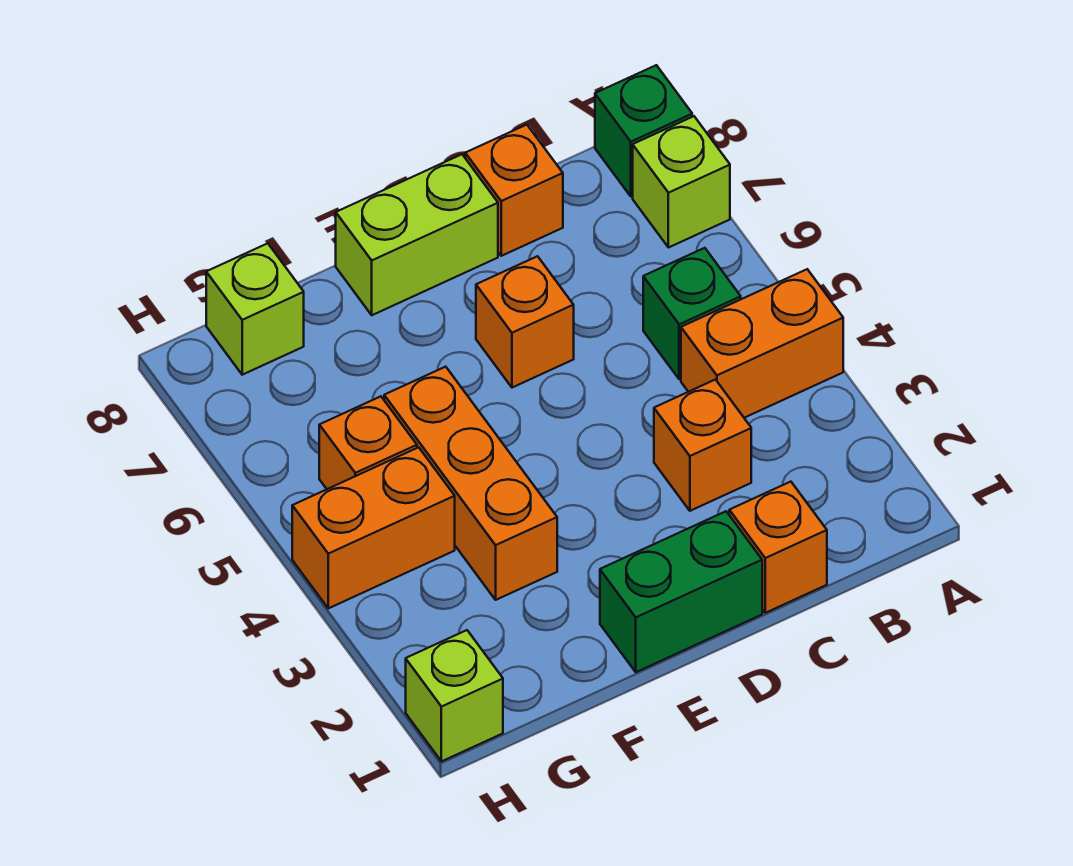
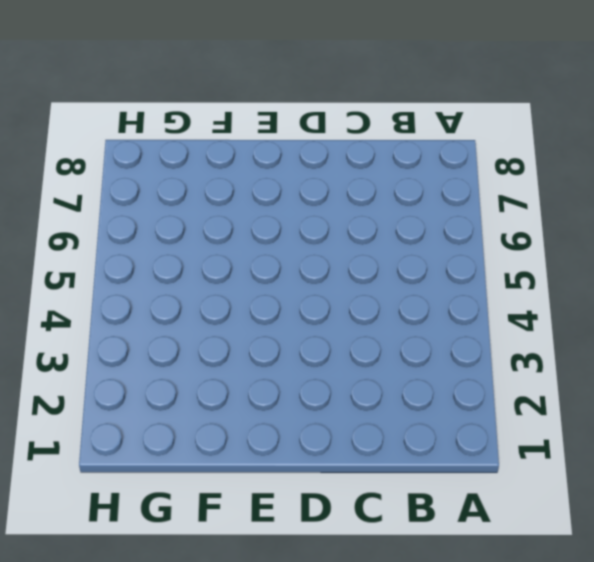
none -> orange 1x2 brick [681,269,843,418]
none -> lime 1x1 brick [633,116,730,248]
none -> green 1x1 brick [595,65,692,196]

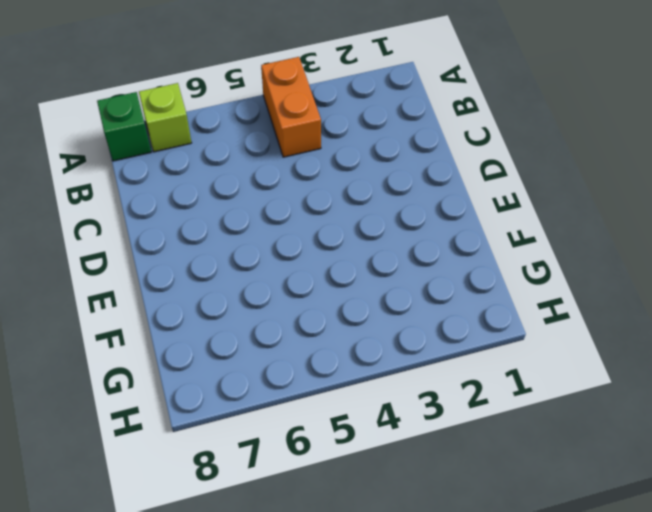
none -> green 1x1 brick [643,248,741,379]
none -> orange 1x1 brick [729,482,827,613]
none -> orange 1x1 brick [654,380,751,511]

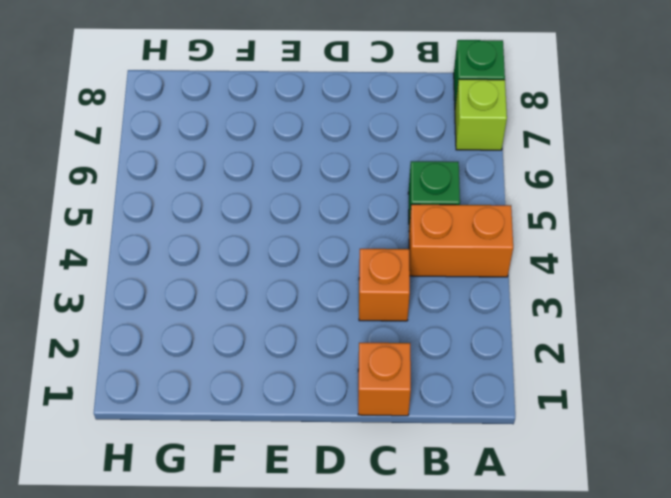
none -> orange 1x1 brick [465,125,563,256]
none -> green 1x2 brick [600,511,762,672]
none -> orange 1x1 brick [476,256,574,388]

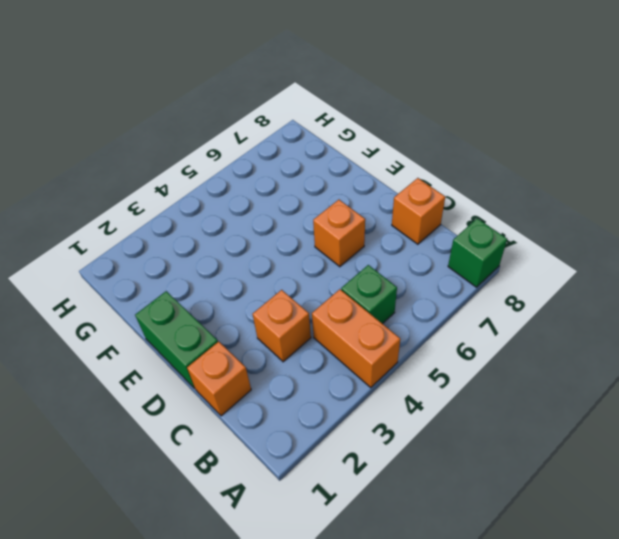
none -> lime 1x1 brick [633,116,730,248]
none -> lime 1x2 brick [336,154,498,315]
none -> orange 1x3 brick [384,367,557,600]

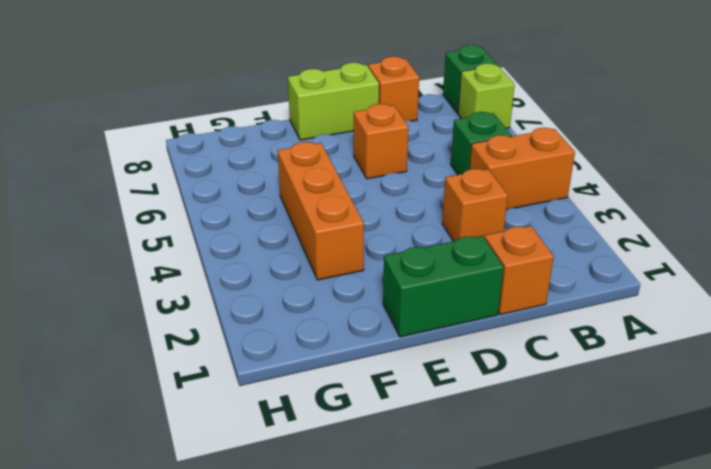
none -> orange 1x2 brick [292,447,455,608]
none -> orange 1x1 brick [319,396,417,489]
none -> lime 1x1 brick [206,243,304,375]

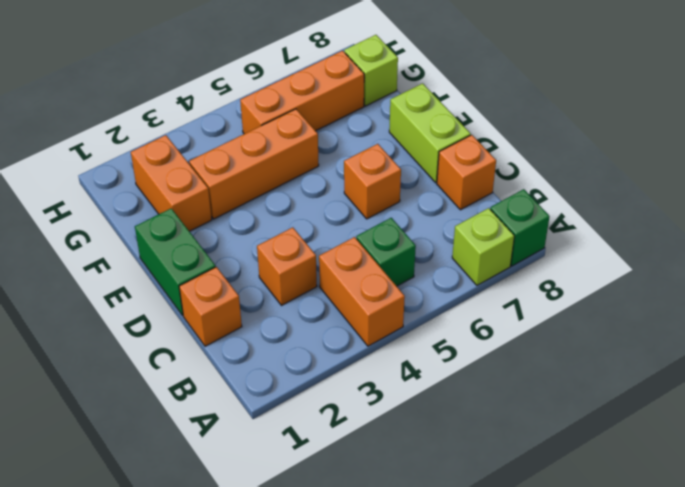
orange 1x2 brick [131,135,212,231] -> orange 1x2 brick moved to [292,447,455,608]
orange 1x3 brick [240,51,364,134] -> orange 1x1 brick [319,396,417,489]
none -> lime 1x1 brick [406,630,503,761]

